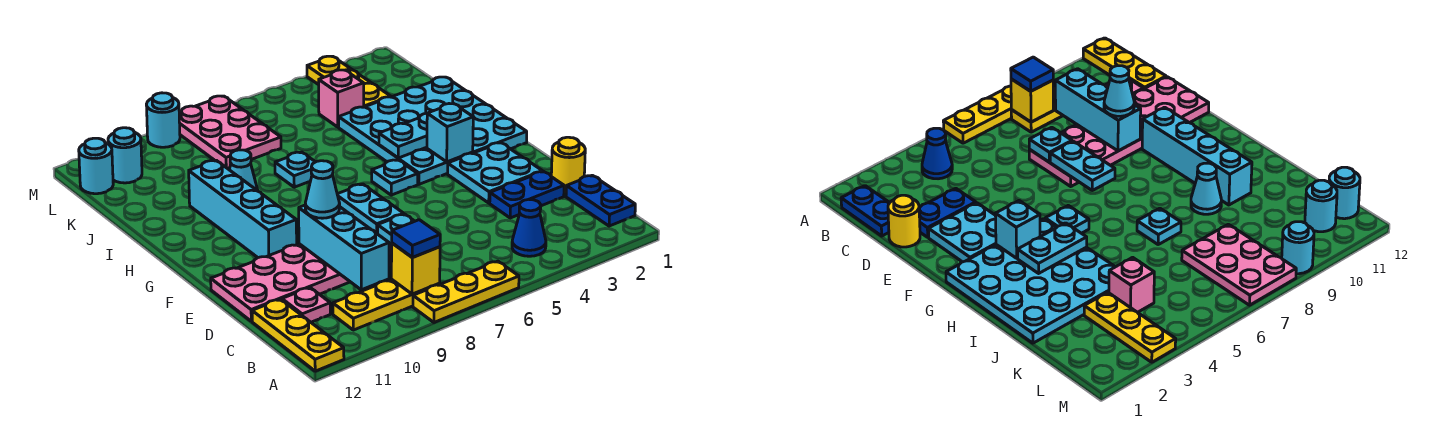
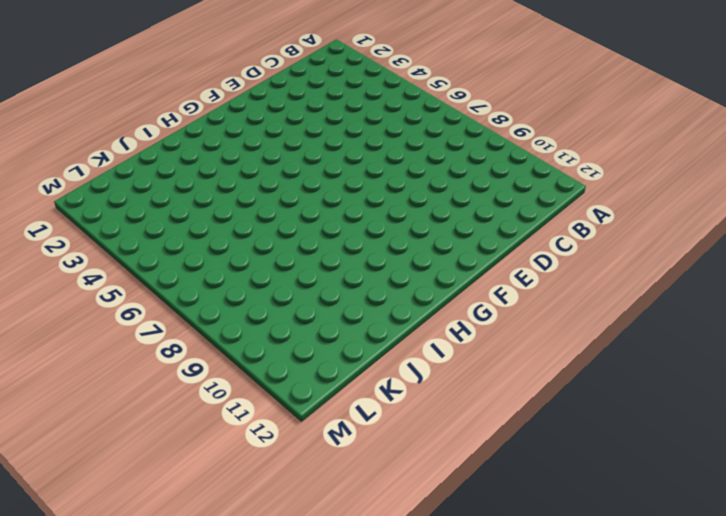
none -> yellow 1x3 plate [413,261,519,322]
none -> yellow 1x3 plate [252,299,344,371]
none -> blue 1x2 plate [566,175,635,226]

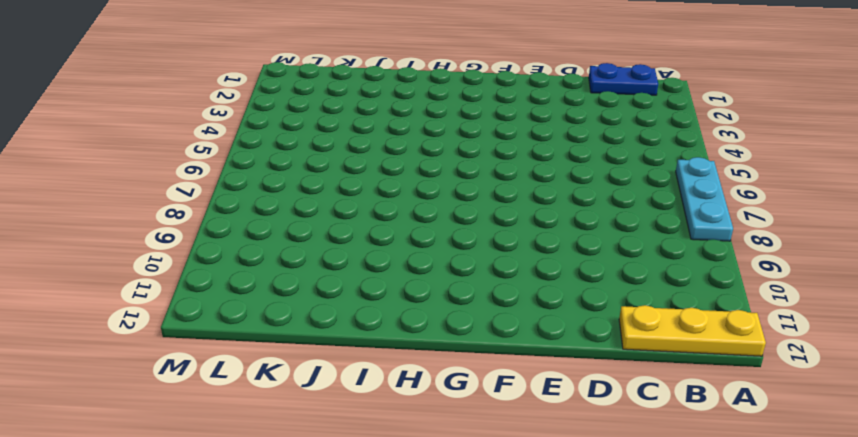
cyan 1x3 plate [676,157,733,241] -> yellow 1x3 plate [413,261,519,322]
none -> blue 1x1 cone [512,199,546,256]
none -> yellow 1x3 plate [333,279,440,330]
none -> pink 1x1 plate [282,288,330,322]

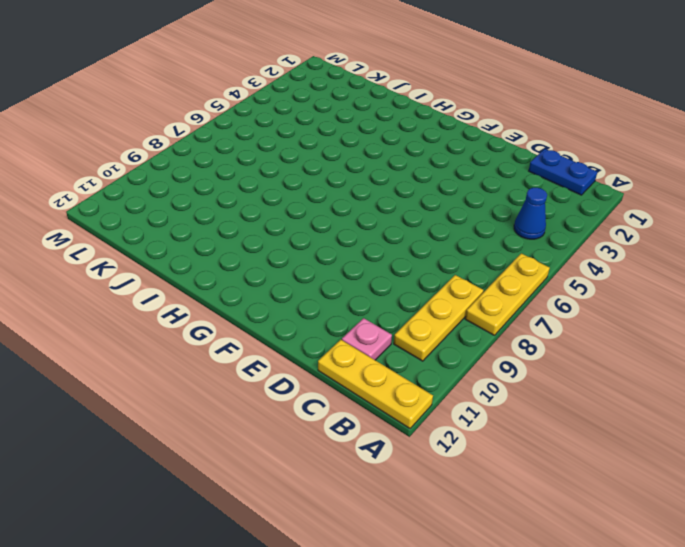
none -> yellow 1x1 round brick [551,137,585,193]
none -> blue 1x2 plate [490,172,564,218]
none -> pink 2x6 plate [211,244,392,321]

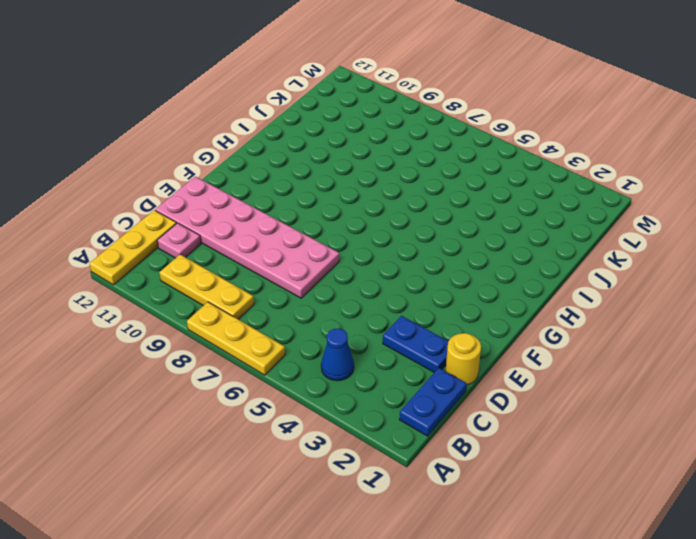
none -> cyan 2x2 plate [448,143,542,203]
none -> cyan 1x4 brick [189,160,297,258]
none -> cyan 4x4 plate [339,77,527,184]

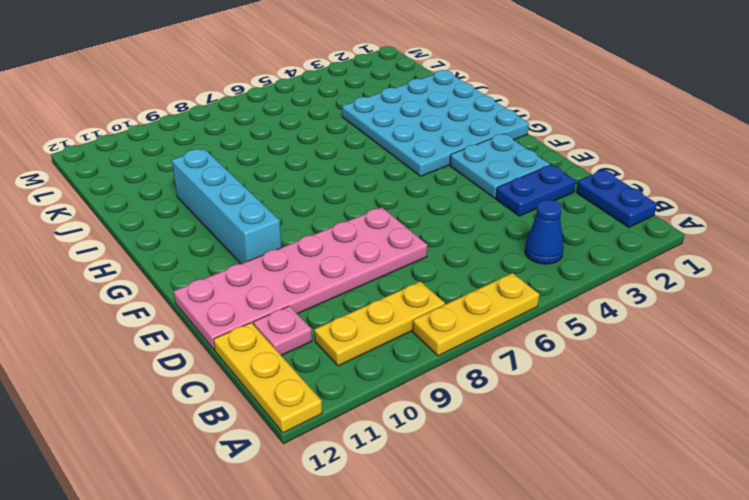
none -> yellow 1x1 round brick [551,137,585,193]
none -> cyan 1x1 plate [372,160,418,195]
none -> cyan 1x1 plate [275,152,315,187]

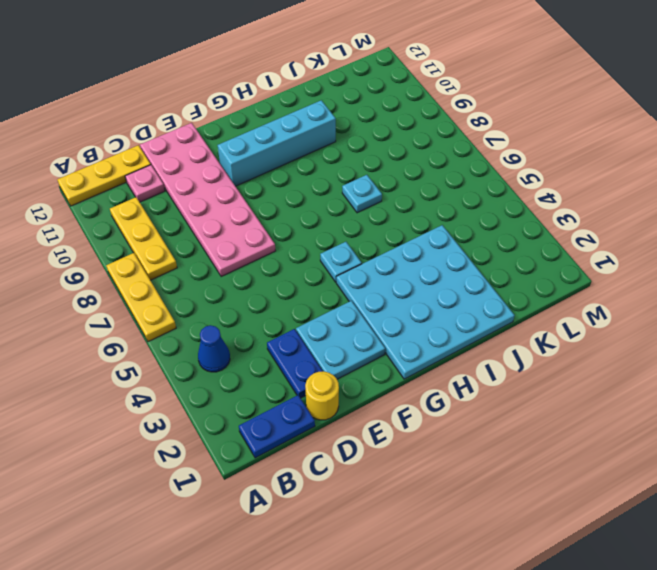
none -> cyan 1x1 cone [230,150,258,191]
none -> yellow 1x3 plate [307,56,391,107]
none -> pink 1x1 brick [319,70,364,127]

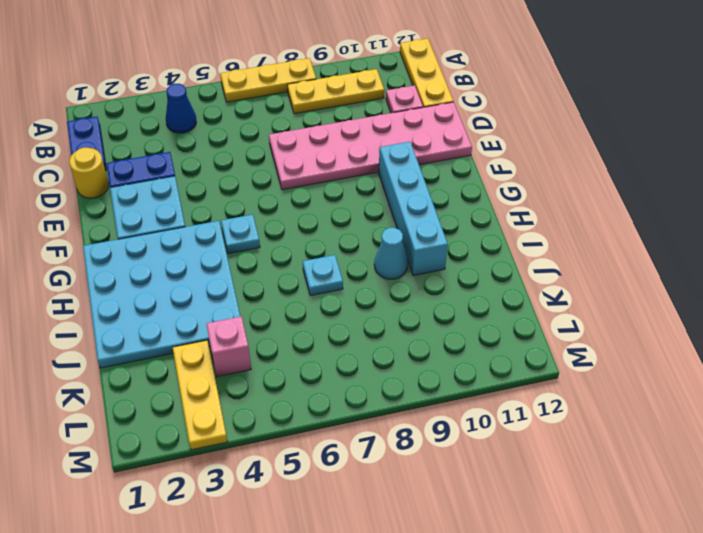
none -> pink 2x3 plate [179,96,281,168]
none -> cyan 1x1 round brick [108,128,142,183]
none -> cyan 1x1 round brick [79,138,113,194]

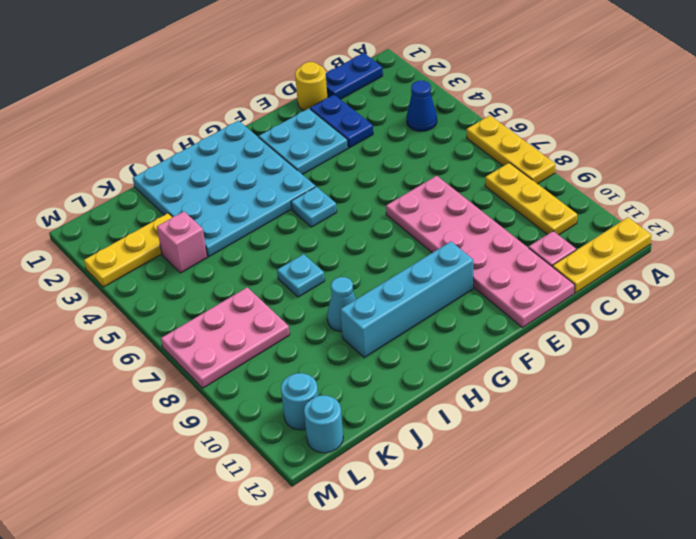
none -> cyan 1x1 round brick [146,93,180,147]
none -> yellow 1x1 brick [391,243,440,294]
none -> cyan 1x3 brick [299,205,389,290]

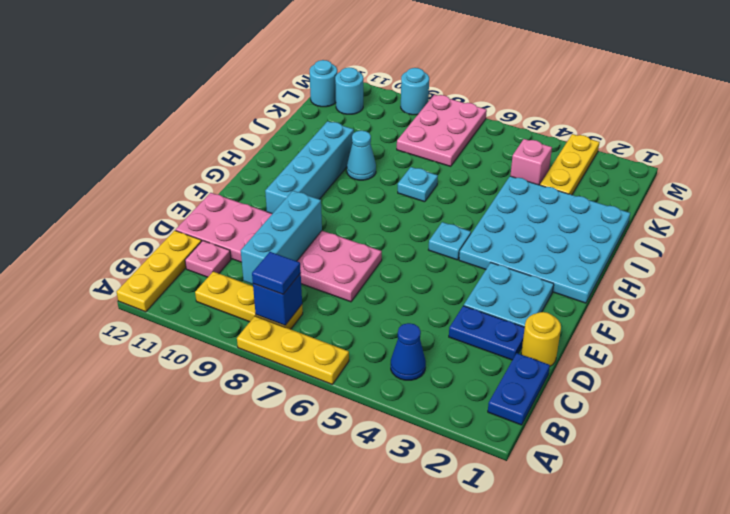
blue 1x1 brick [253,273,302,325] -> yellow 1x1 brick [391,243,440,294]
none -> cyan 1x1 plate [378,214,415,246]
none -> cyan 1x2 plate [337,184,404,234]
none -> cyan 1x1 brick [427,103,473,162]

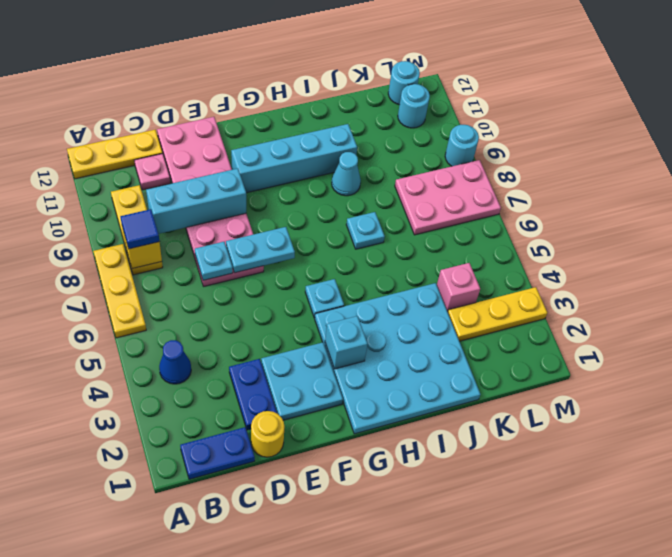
none -> cyan 1x2 plate [379,113,427,158]
none -> cyan 1x1 cone [305,161,340,218]

